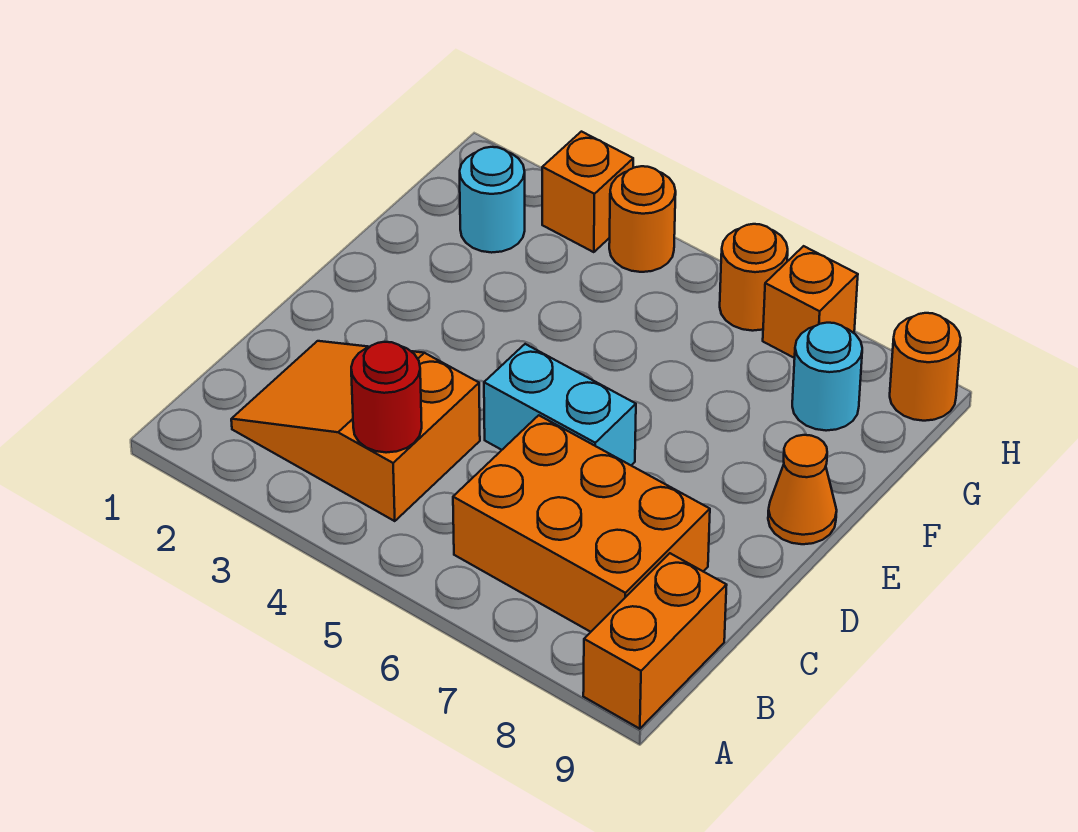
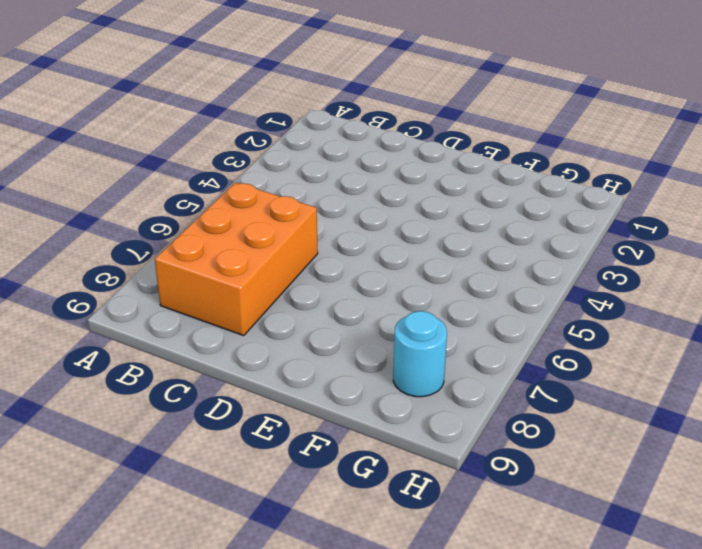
none -> orange 1x2 brick [583,553,727,729]
none -> orange 2x3 slope [231,341,480,521]
none -> cyan 1x2 brick [484,344,636,465]

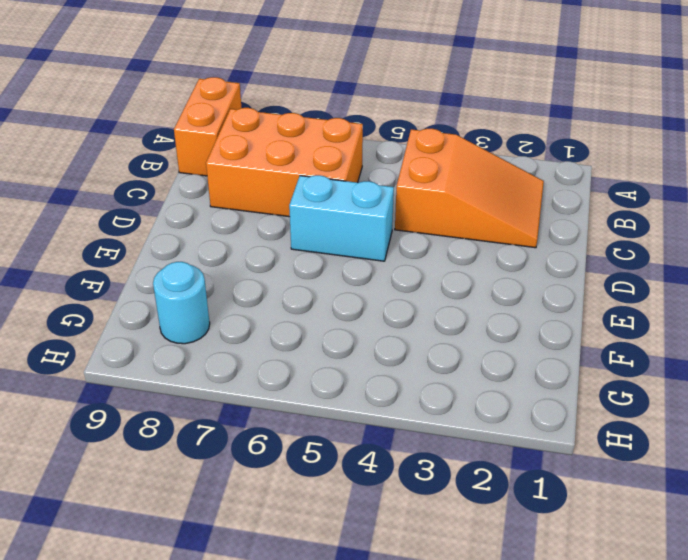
none -> orange 1x1 cone [768,435,837,544]
none -> cyan 1x1 round brick [460,147,525,253]
none -> orange 1x1 brick [542,132,633,252]

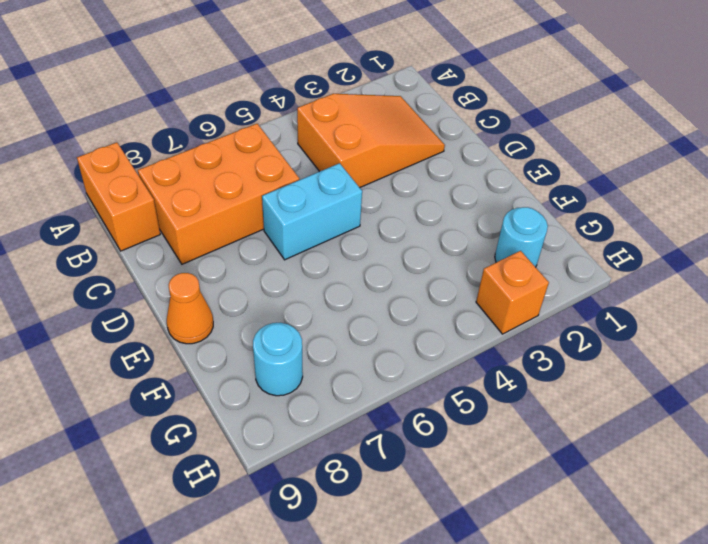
none -> orange 1x1 round brick [609,166,676,272]
none -> orange 1x1 round brick [720,224,788,331]
none -> orange 1x1 brick [763,246,858,358]

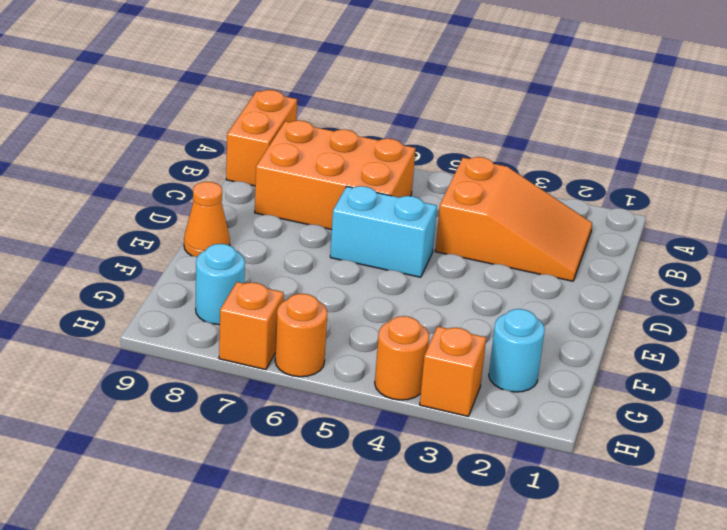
none -> orange 1x1 round brick [890,313,961,421]
none -> red 1x1 round brick [351,342,422,453]

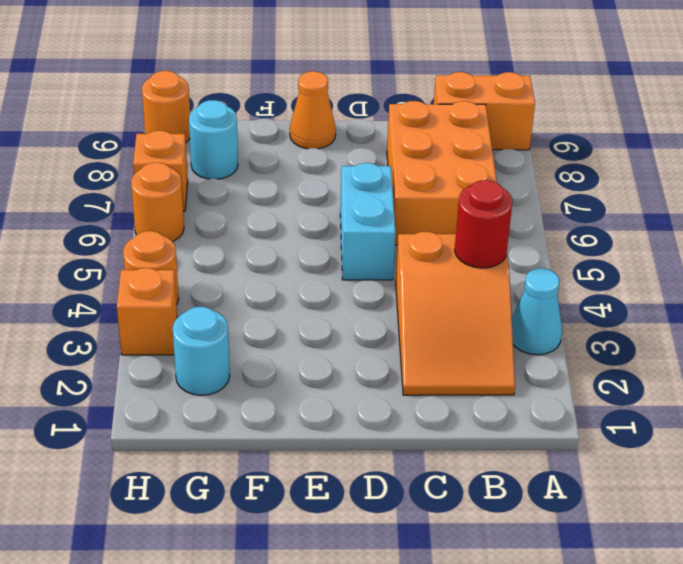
cyan 1x1 cone [512,268,562,355] -> none

